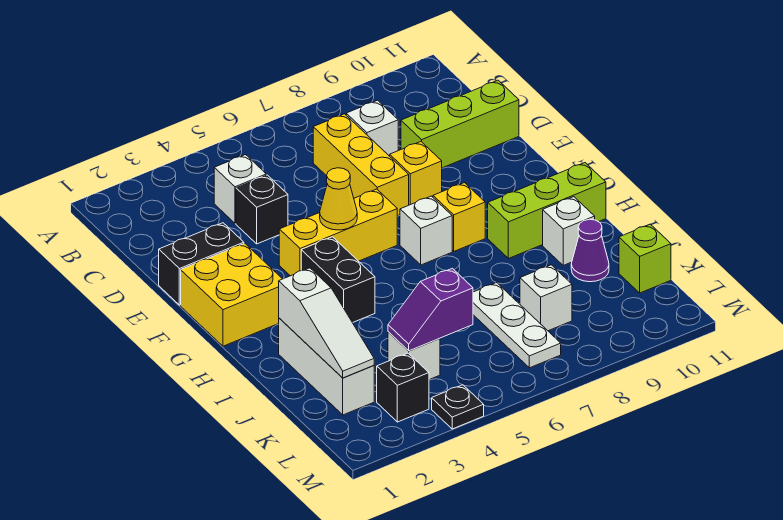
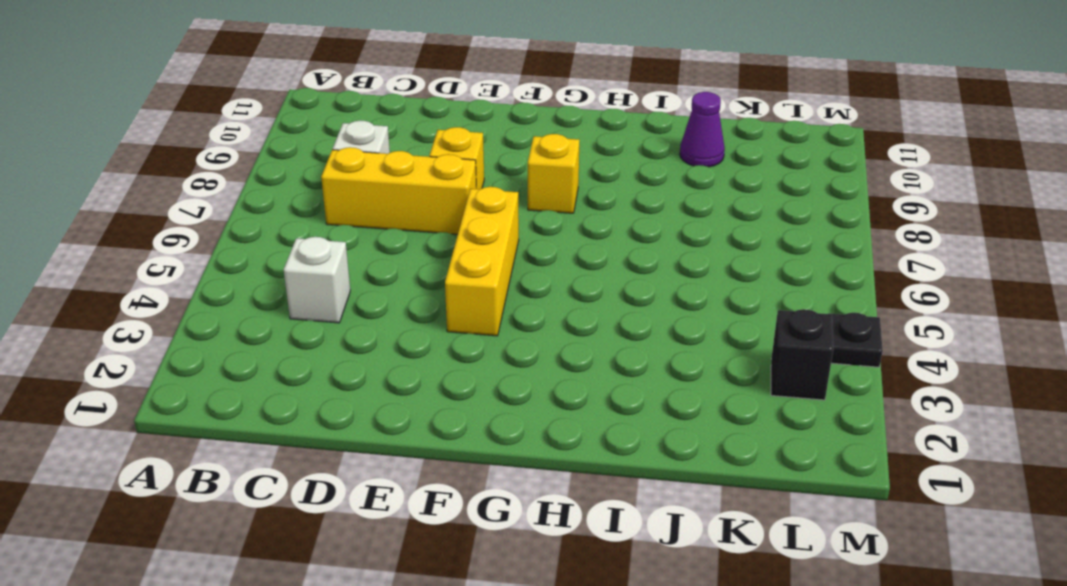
none -> black 1x1 brick [236,175,288,244]
none -> lime 1x3 brick [401,80,519,168]
none -> black 1x2 brick [159,223,244,305]

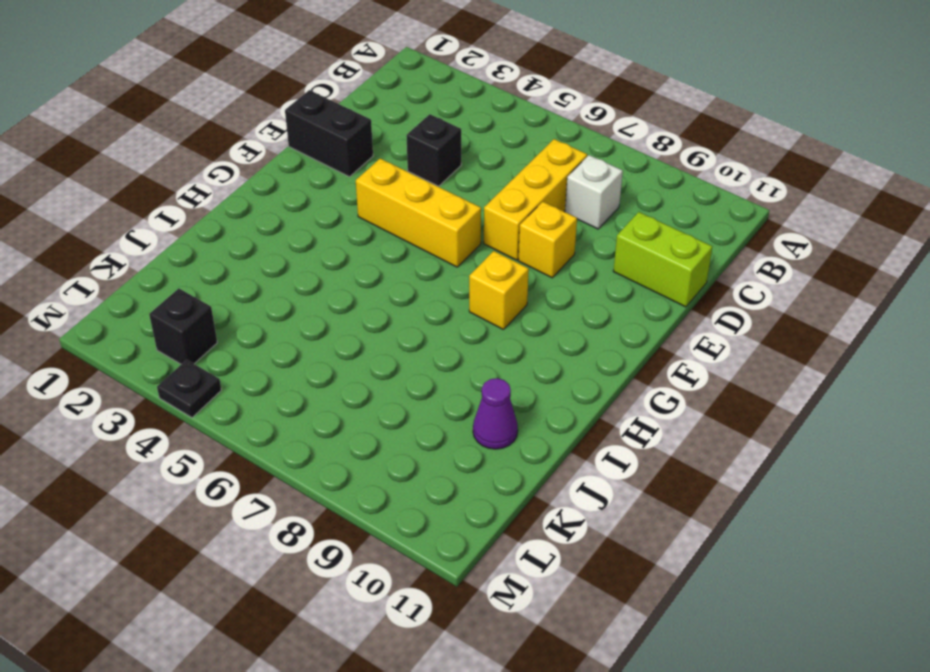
lime 1x2 brick [613,212,712,307] -> lime 1x3 brick [401,80,519,168]
none -> white 1x1 brick [214,155,266,223]
none -> yellow 2x2 brick [181,243,282,346]
none -> black 1x2 brick [301,237,375,323]

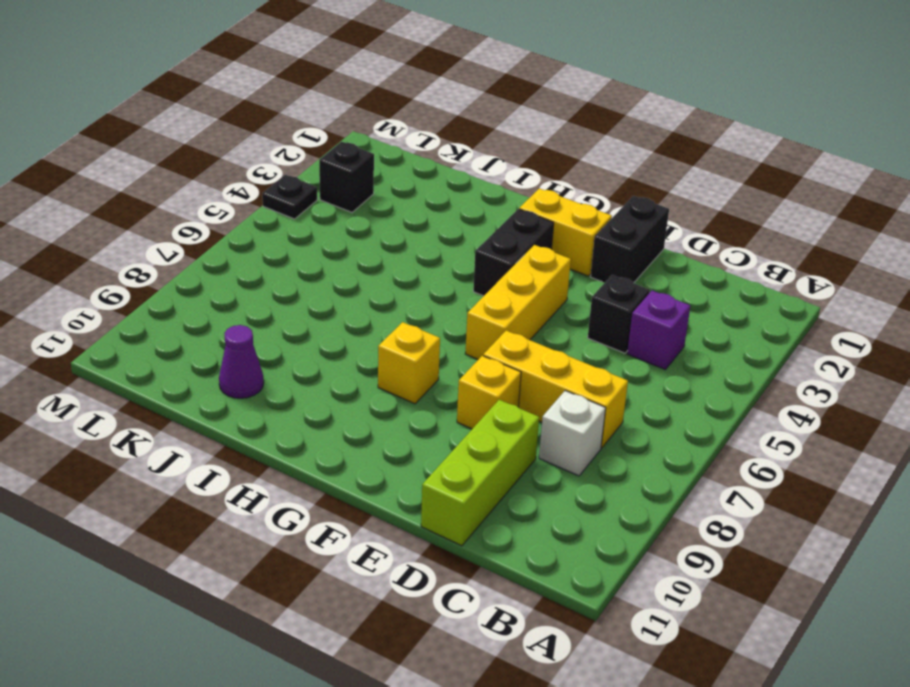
purple 1x1 brick [627,291,690,370] -> white 1x1 brick [214,155,266,223]
yellow 1x2 brick [519,188,612,276] -> yellow 2x2 brick [181,243,282,346]
black 1x2 brick [473,209,554,296] -> black 1x2 brick turned to [301,237,375,323]
none -> white 1x1 brick [400,196,452,265]
none -> lime 1x3 brick [488,163,606,259]
none -> white 1x3 brick [279,318,374,415]

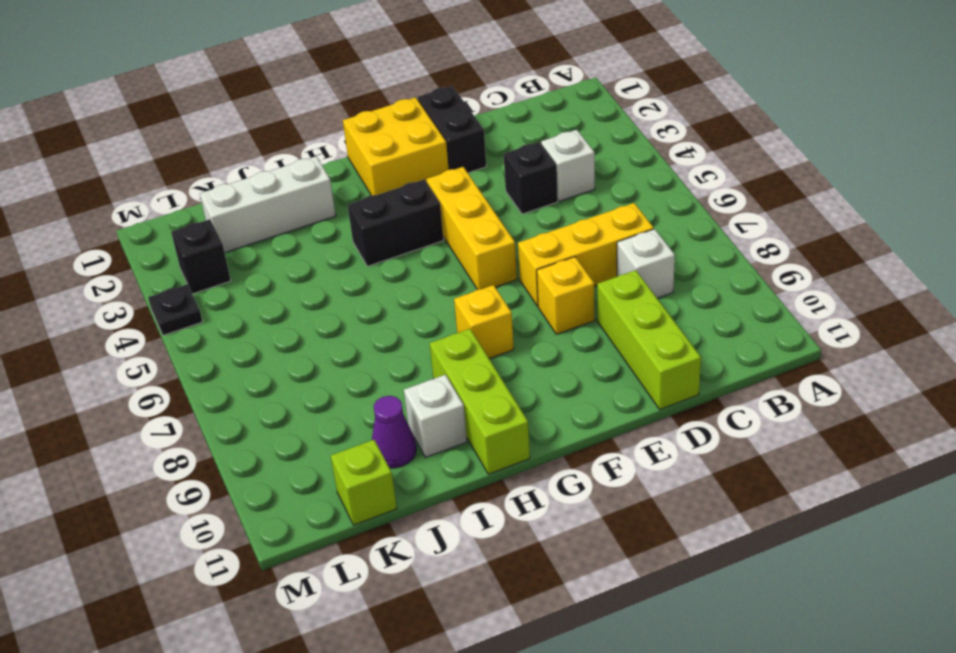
none -> white 1x1 brick [400,196,452,265]
none -> white 1x3 plate [473,283,561,368]
none -> white 1x1 brick [388,332,440,380]

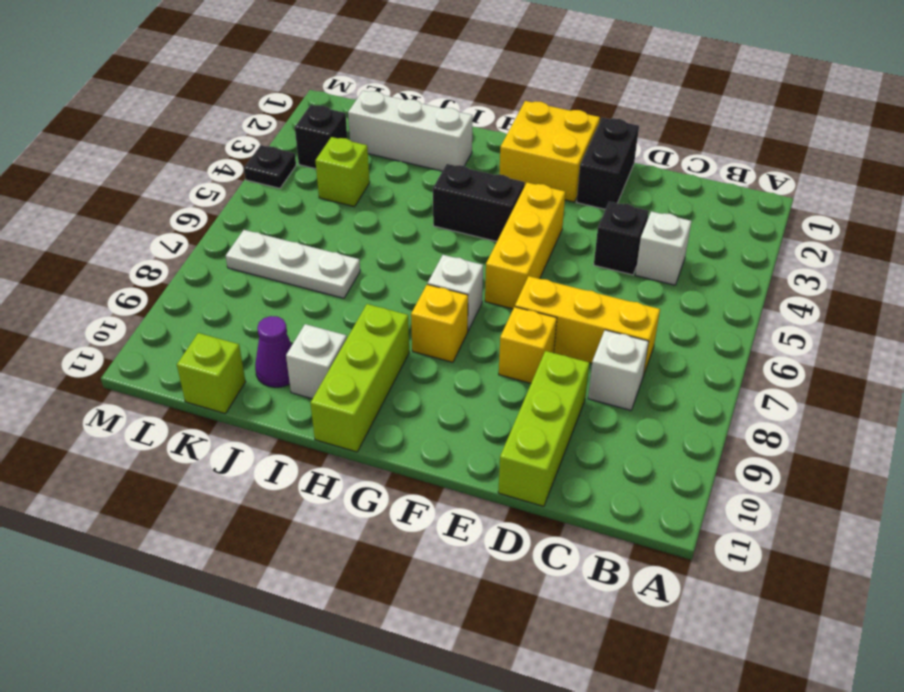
lime 1x1 brick [315,137,370,207] -> white 1x1 brick [388,332,440,380]
none -> white 1x1 brick [520,265,572,331]
none -> yellow 1x1 cone [320,168,357,230]
none -> white 1x3 slope [279,268,374,378]

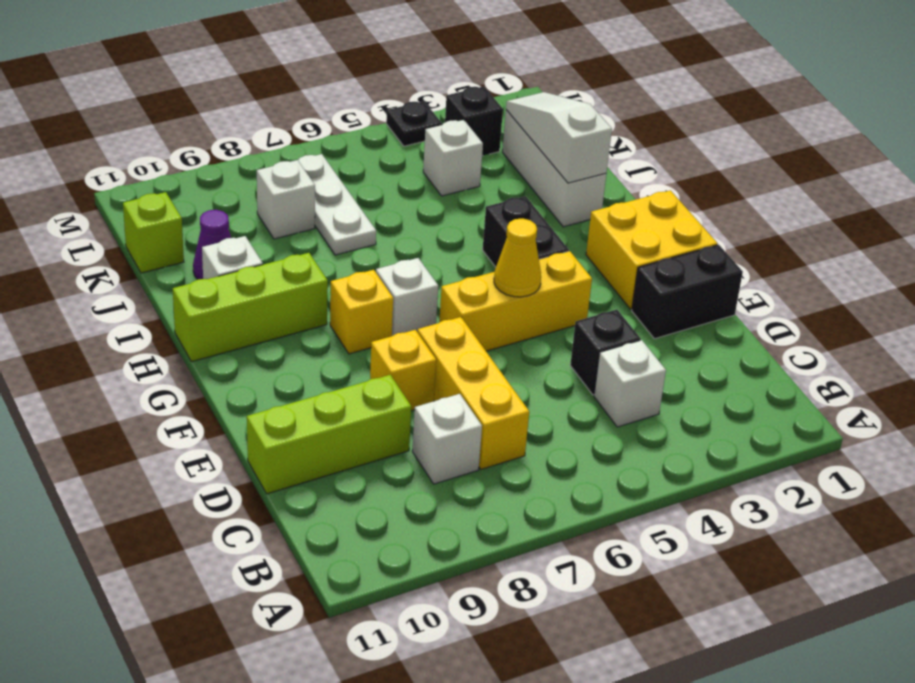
none -> purple 1x2 slope [388,268,473,351]

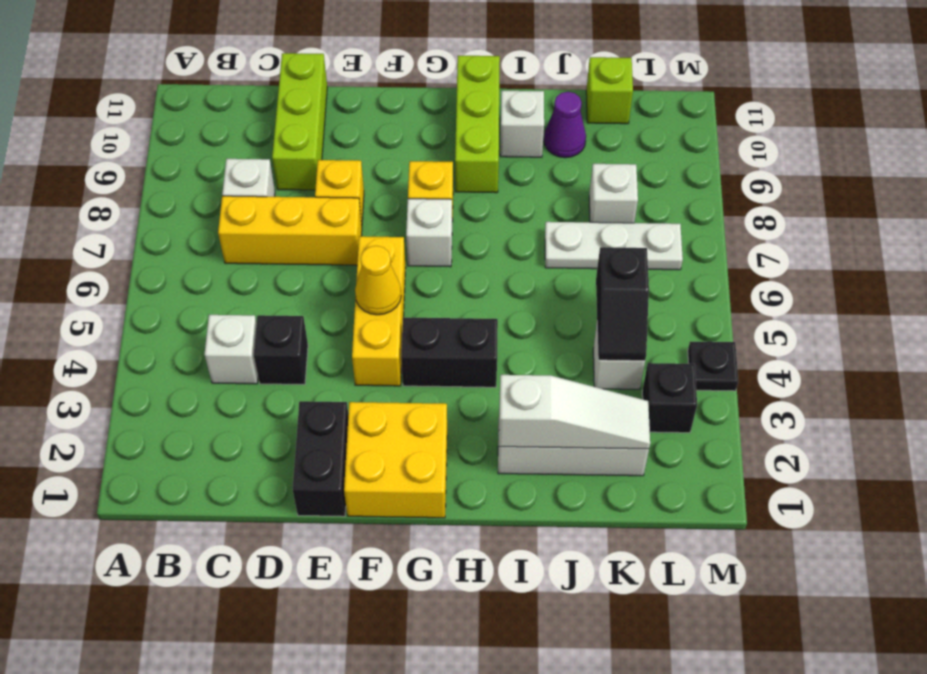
black 1x2 slope [596,247,649,361] -> purple 1x2 slope [388,268,473,351]

